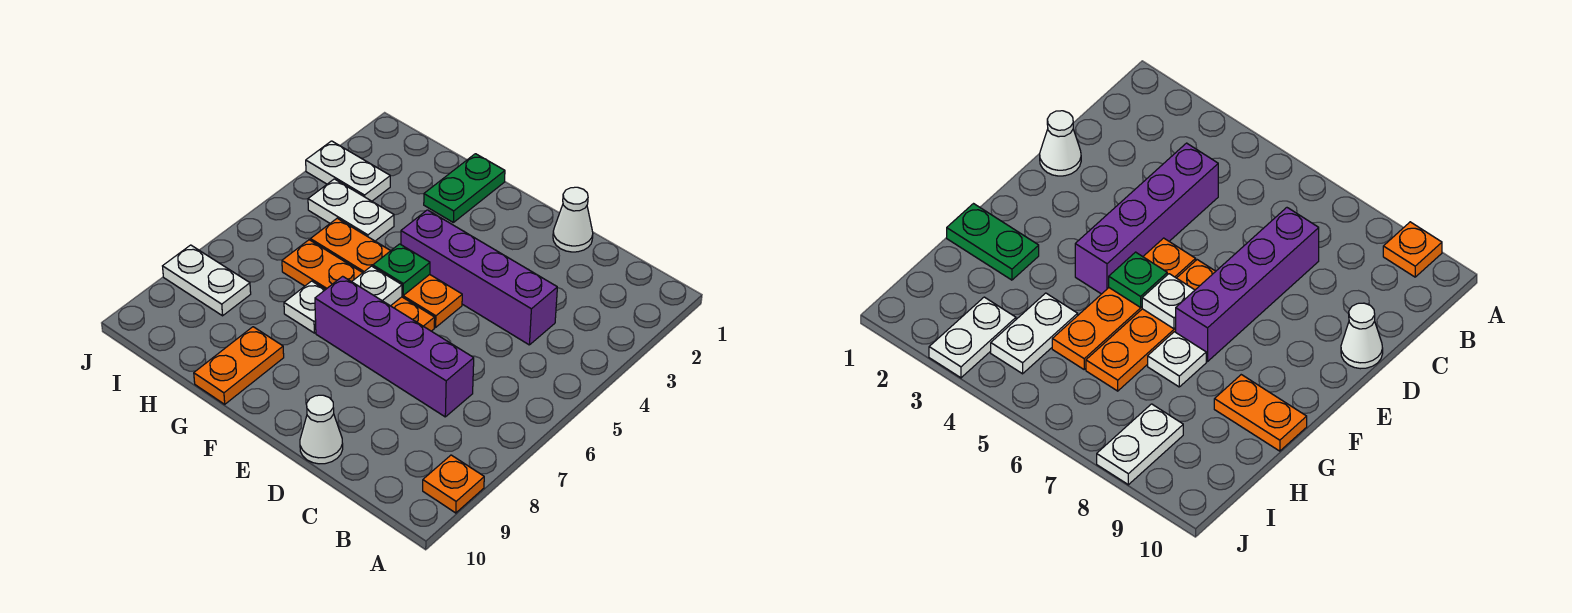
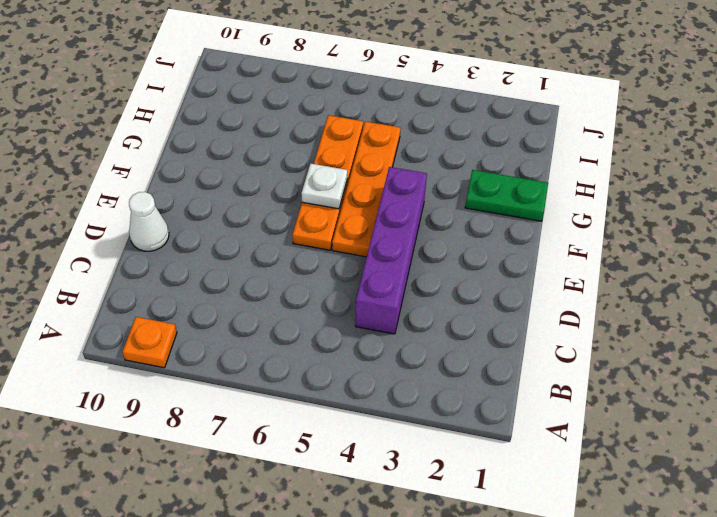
none -> purple 1x4 brick [315,276,474,417]
none -> white 1x1 cone [553,187,593,252]
none -> white 1x1 plate [284,281,325,333]

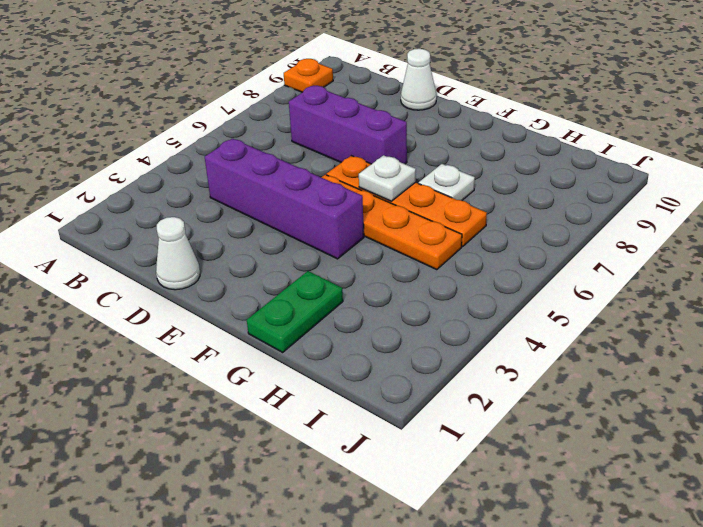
purple 1x3 brick [289,86,407,164] -> purple 1x4 brick [315,276,474,417]
none -> orange 1x2 plate [194,327,284,404]
none -> white 1x2 plate [308,179,394,241]
none -> white 1x2 plate [306,141,390,201]

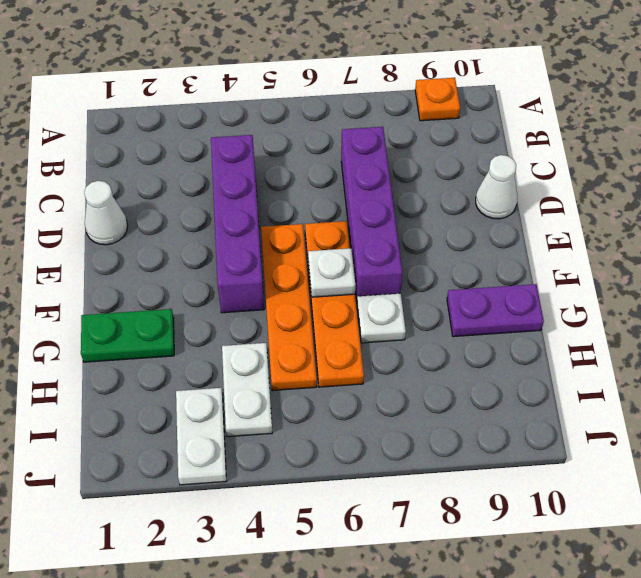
purple 1x2 plate [447,284,544,337] -> orange 1x2 plate [194,327,284,404]
none -> white 1x2 plate [163,245,251,316]
none -> green 1x1 plate [373,244,430,295]

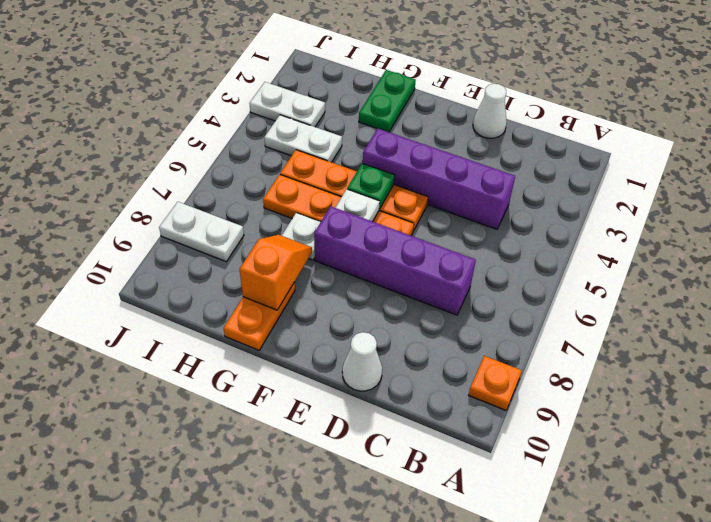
orange 1x2 slope [240,235,312,310] -> none

